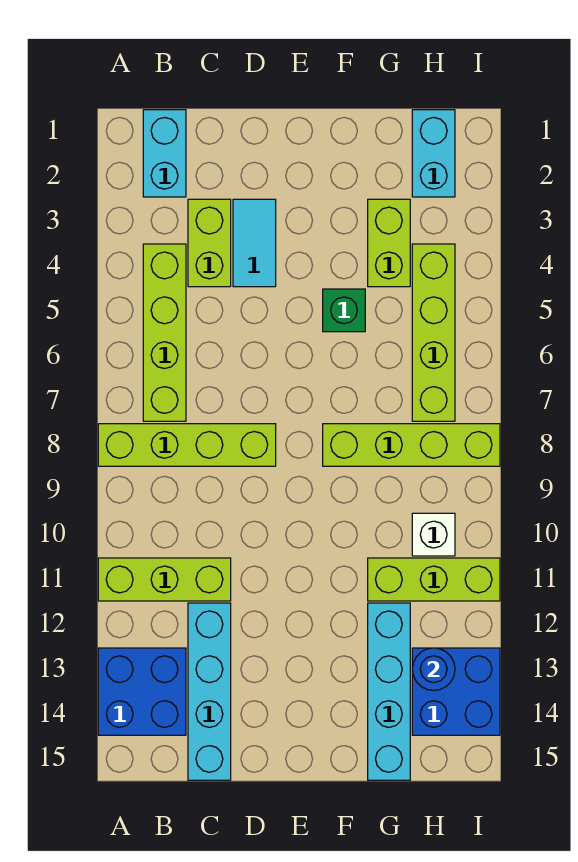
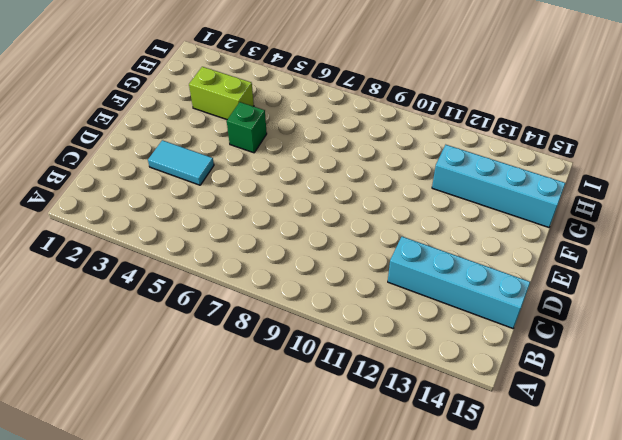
none -> lime 1x4 brick [98,424,276,466]
none -> lime 1x3 brick [98,558,231,601]
none -> blue 2x2 brick [98,648,186,735]

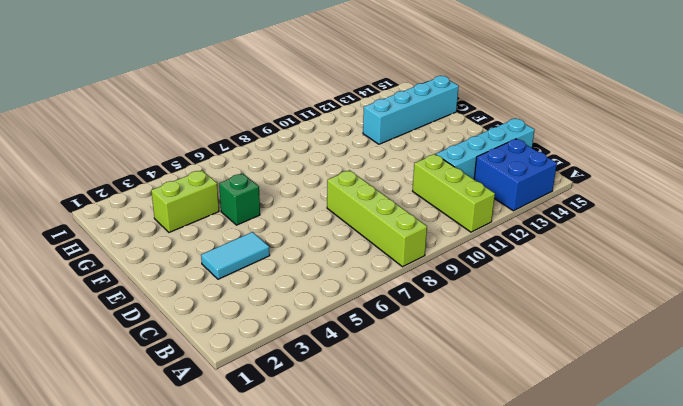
none -> cyan 1x2 brick [143,110,186,197]
none -> lime 1x4 brick [143,244,186,421]
none -> lime 1x2 brick [188,199,231,287]

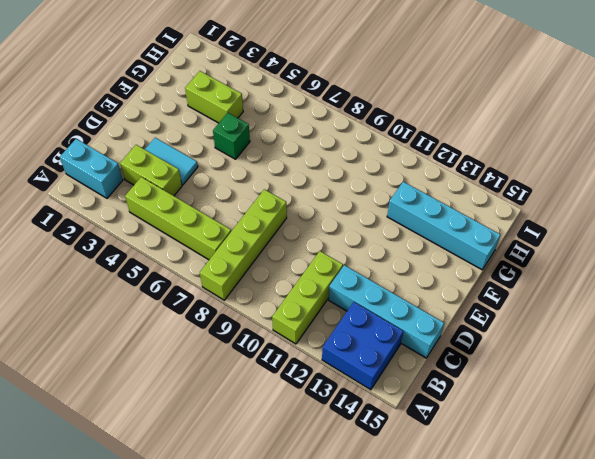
none -> lime 1x4 brick [323,424,500,466]
none -> lime 1x3 brick [368,558,500,601]
none -> cyan 1x2 brick [412,110,455,197]

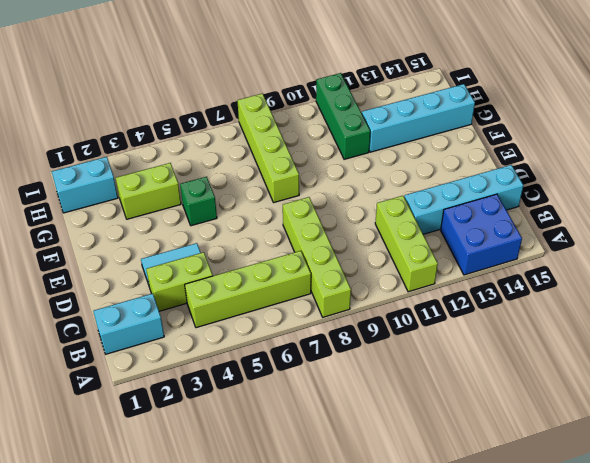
green 1x3 brick [316,73,370,159] -> lime 1x3 brick [368,558,500,601]
none -> lime 1x4 brick [412,244,455,421]
none -> white 1x1 brick [412,513,455,556]
none -> blue 2x2 brick [412,648,500,735]

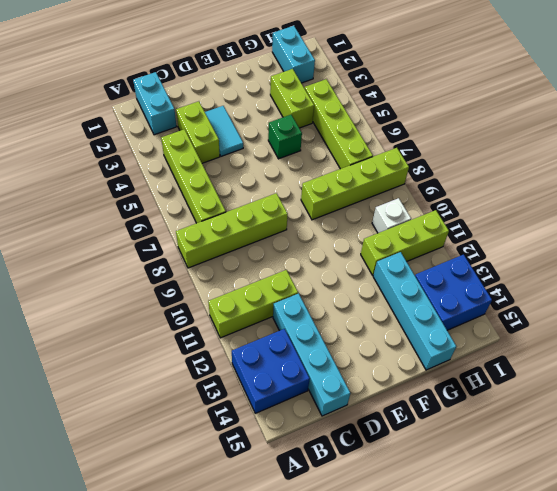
none -> blue 1x1 round brick [412,648,455,691]

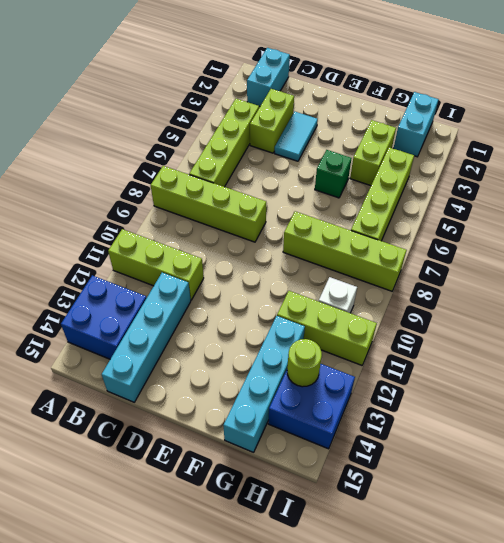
lime 1x1 round brick [287,339,322,387] -> blue 1x1 round brick [412,648,455,691]

